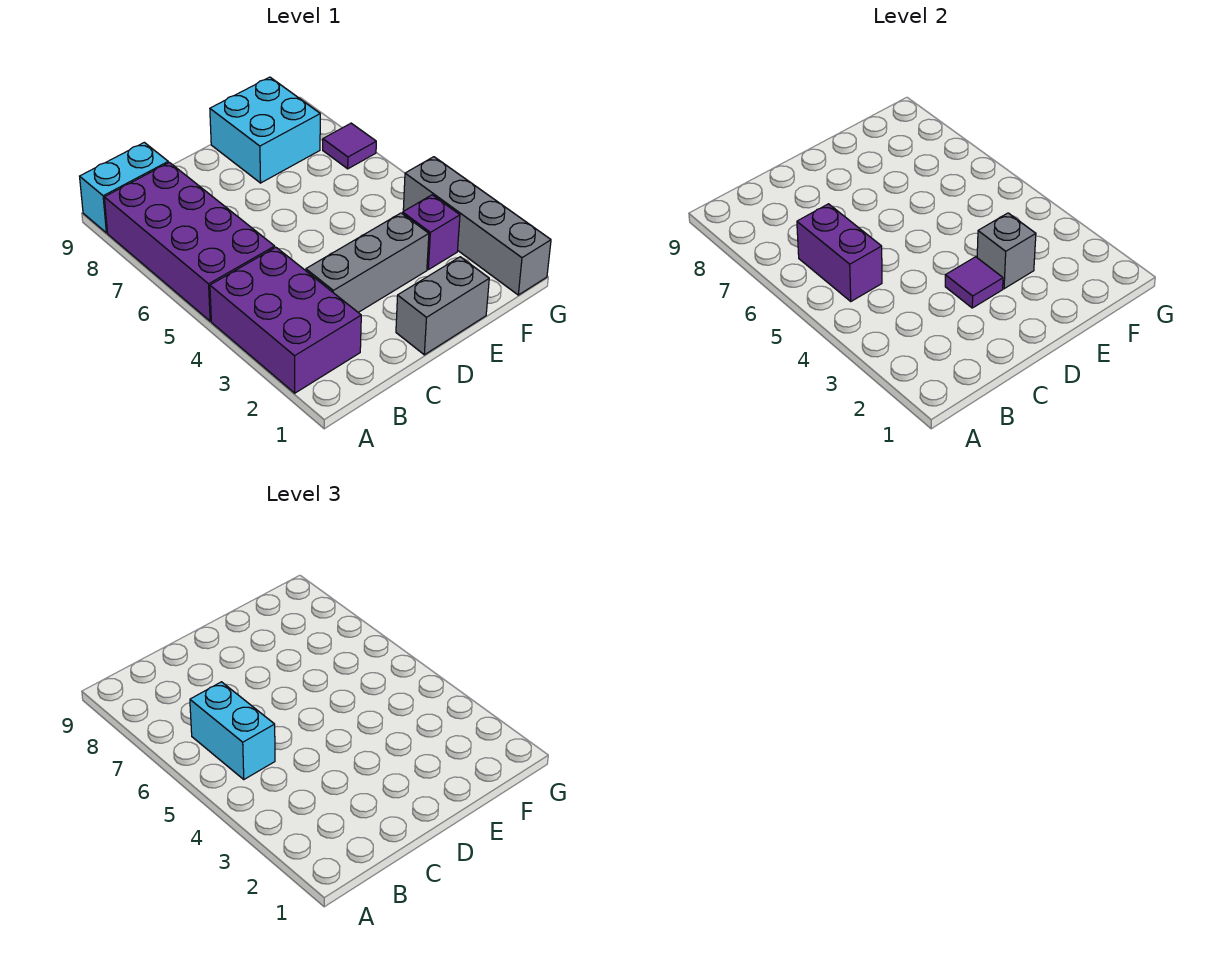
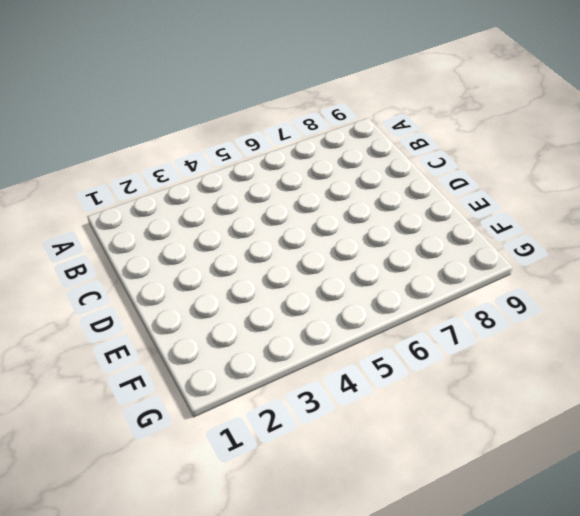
none -> purple 2x3 brick [210,247,361,393]
none -> purple 2x4 brick [104,163,275,321]
none -> cyan 1x2 brick [80,142,168,233]

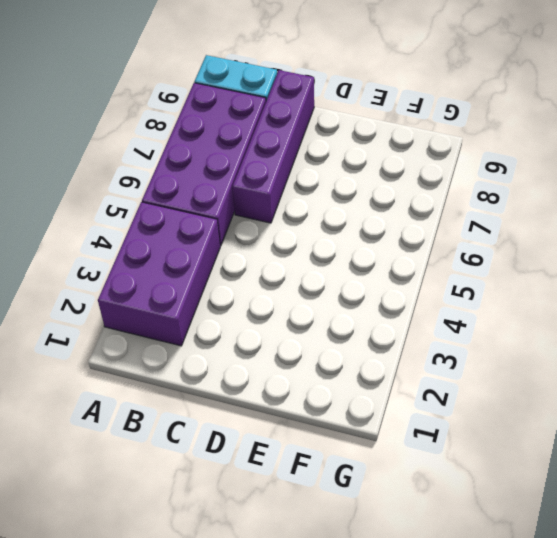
purple 1x4 brick [232,70,314,223] -> none
none -> grey 1x3 brick [306,213,429,313]
none -> grey 1x2 brick [396,257,489,355]
none -> cyan 2x2 brick [210,77,320,183]

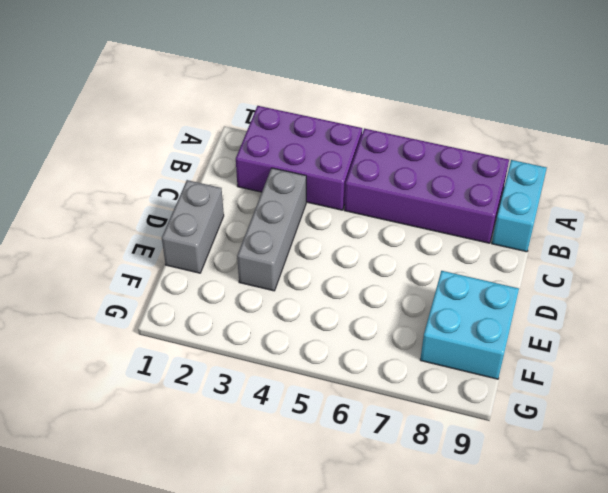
none -> purple 1x1 brick [403,195,460,270]
none -> grey 1x4 brick [403,157,551,295]
none -> purple 1x1 tile [323,123,376,169]

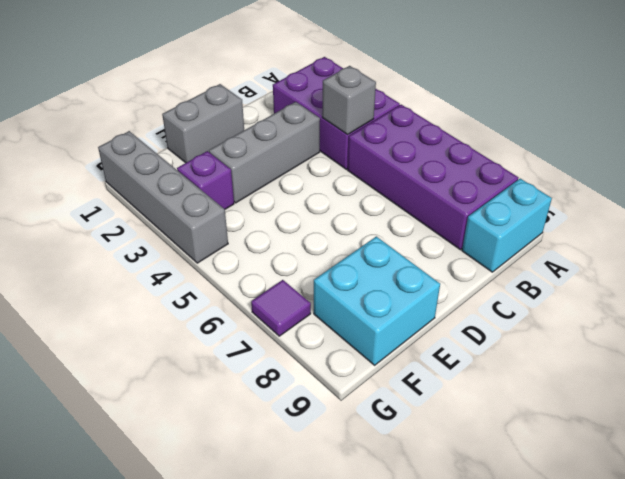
grey 1x1 brick [322,66,376,135] -> grey 1x1 brick moved to [977,213,1036,289]
none -> purple 1x2 brick [797,204,882,301]
none -> purple 1x1 tile [945,257,1003,308]
none -> cyan 1x2 brick [190,682,275,779]

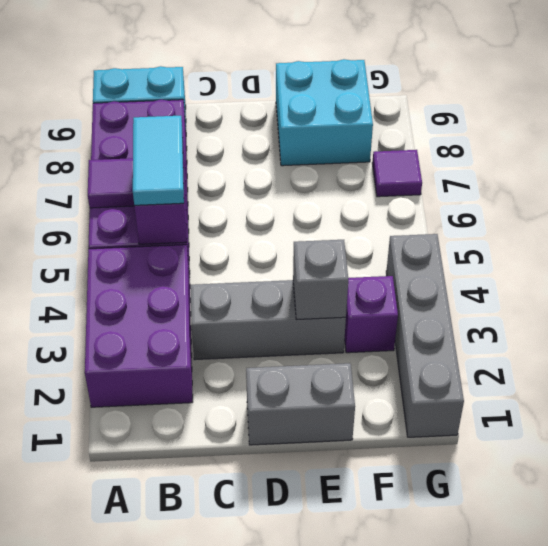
purple 1x1 tile [88,158,135,208] -> purple 1x1 tile moved to [945,257,1003,308]
cyan 1x2 tile [133,116,184,205] -> cyan 1x2 brick [190,682,275,779]

